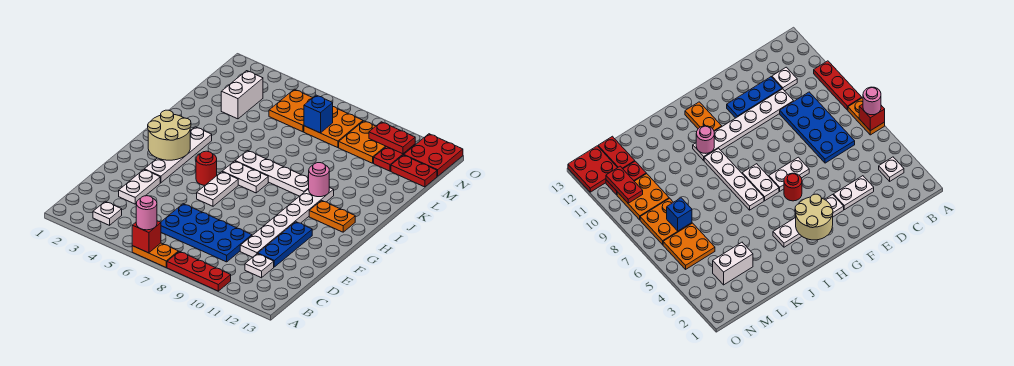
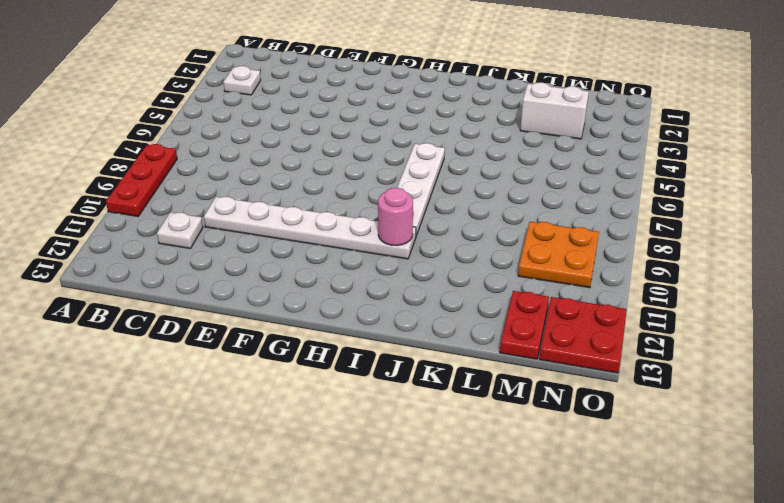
none -> orange 1x2 plate [132,243,178,268]
none -> blue 2x4 plate [161,204,252,262]
none -> white 1x2 plate [119,170,160,204]

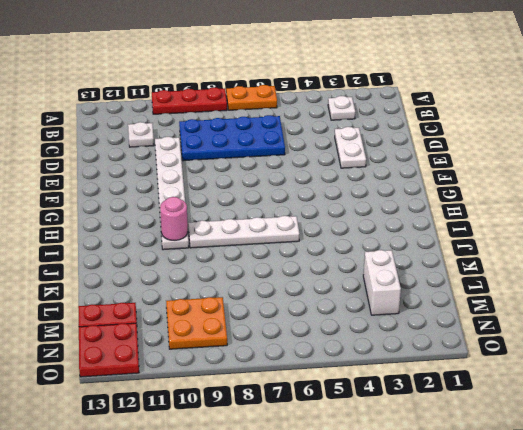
none -> blue 1x3 plate [258,222,312,267]
none -> white 1x4 plate [144,127,212,183]
none -> white 1x2 plate [197,172,238,206]

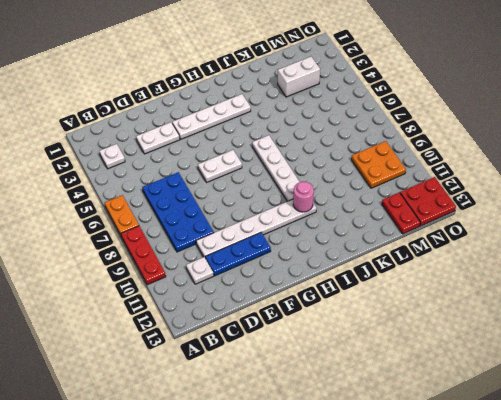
none -> red 1x1 round brick [196,151,217,185]
none -> white 1x2 plate [222,161,268,193]
none -> orange 1x2 plate [309,201,355,232]

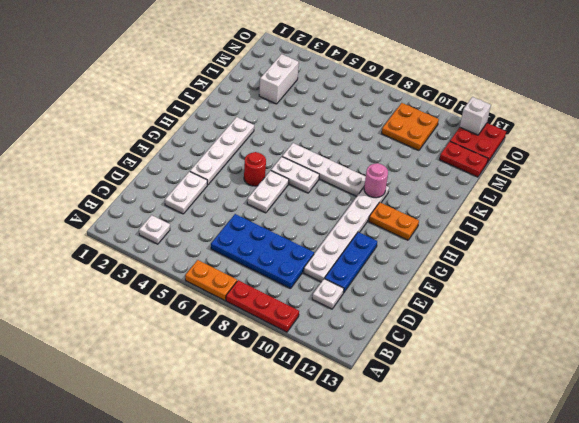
white 1x1 brick [460,97,491,135] -> none
none -> orange 2x2 plate [269,89,313,132]
none -> orange 2x2 plate [304,107,363,148]
none -> red 1x2 plate [374,144,415,171]

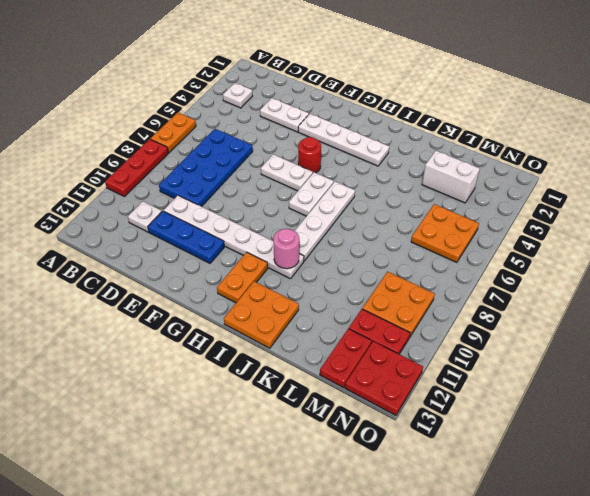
orange 2x2 plate [224,281,299,348] -> orange 2x2 plate moved to [304,107,363,148]
none -> red 1x1 brick [132,221,161,253]
none -> tan 2x2 round brick [148,110,191,160]
none -> blue 1x1 brick [304,95,333,133]

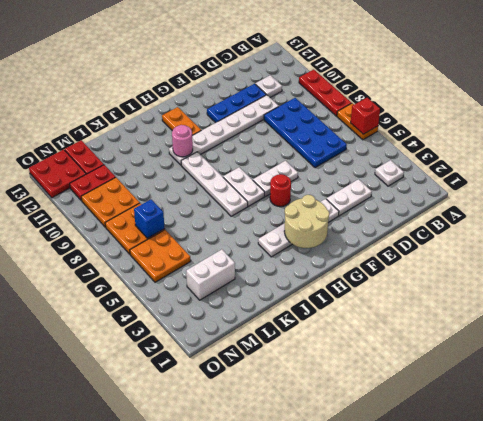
none -> red 1x2 plate [369,122,415,154]
none -> pink 1x1 round brick [136,196,157,230]

